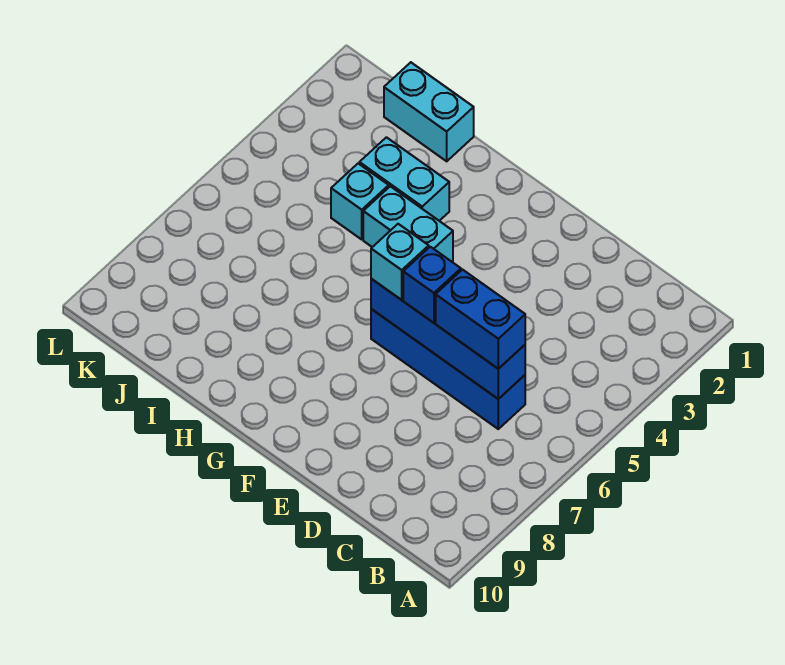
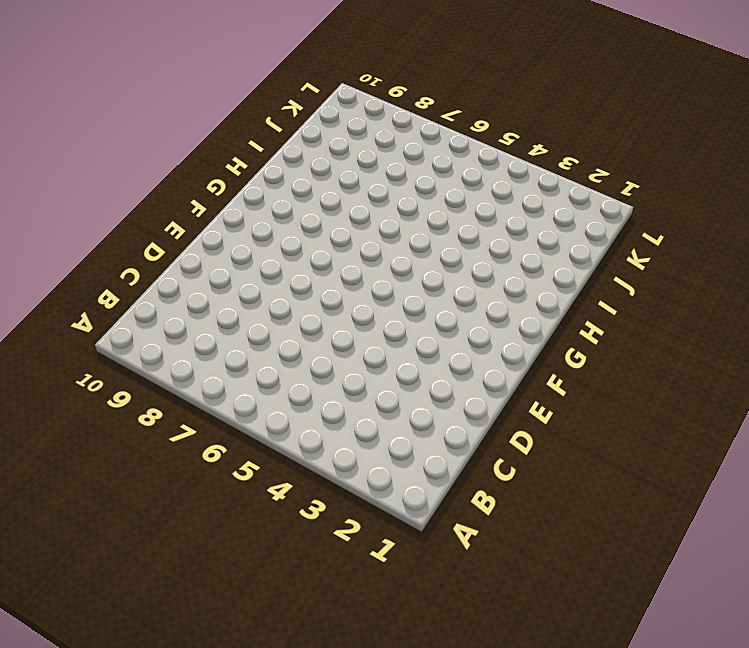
none -> blue 1x4 brick [371,309,525,429]
none -> cyan 1x2 brick [363,186,453,262]

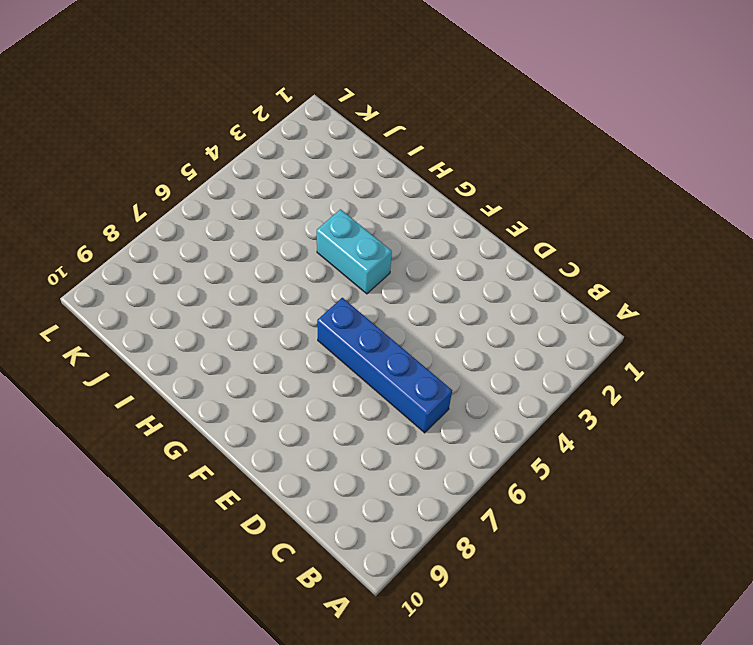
none -> cyan 1x2 brick [359,137,449,221]
none -> cyan 1x2 brick [384,62,474,161]

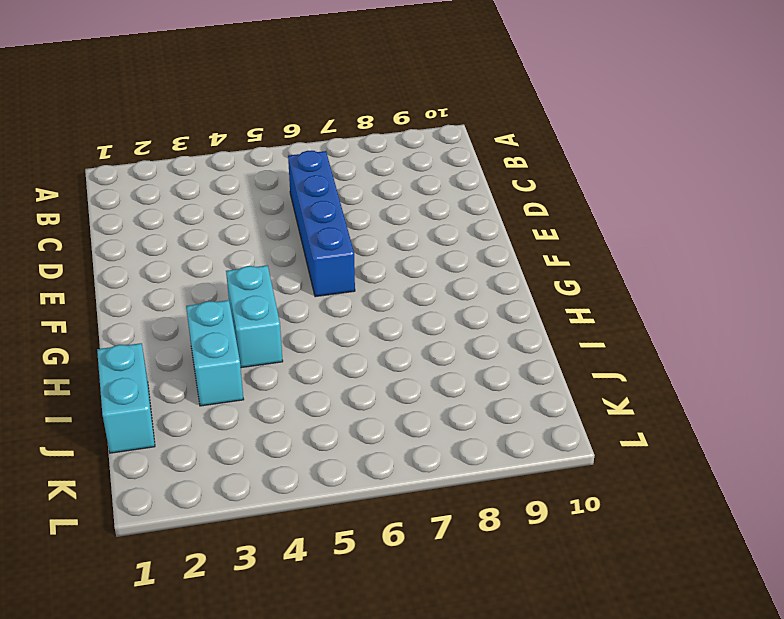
none -> cyan 1x1 brick [331,164,389,239]
none -> blue 1x4 brick [371,279,525,399]

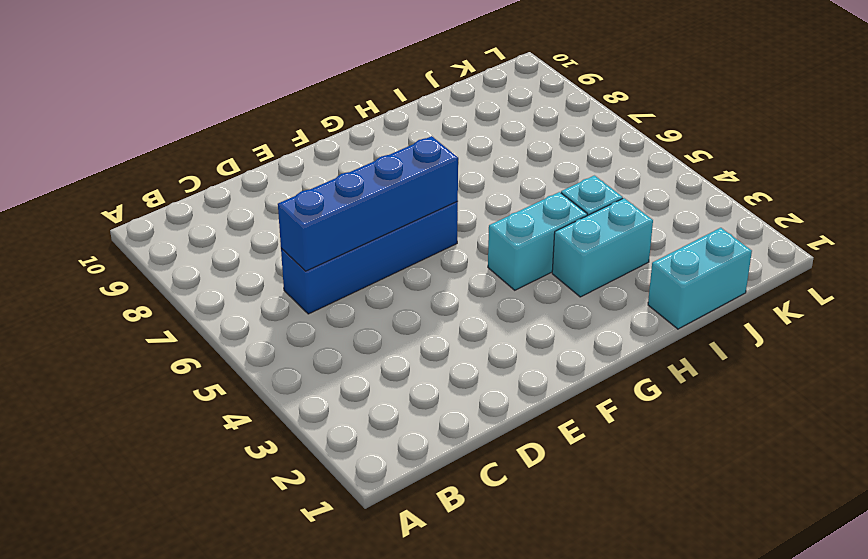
none -> blue 1x2 brick [436,270,525,369]
none -> blue 1x1 brick [403,247,461,323]

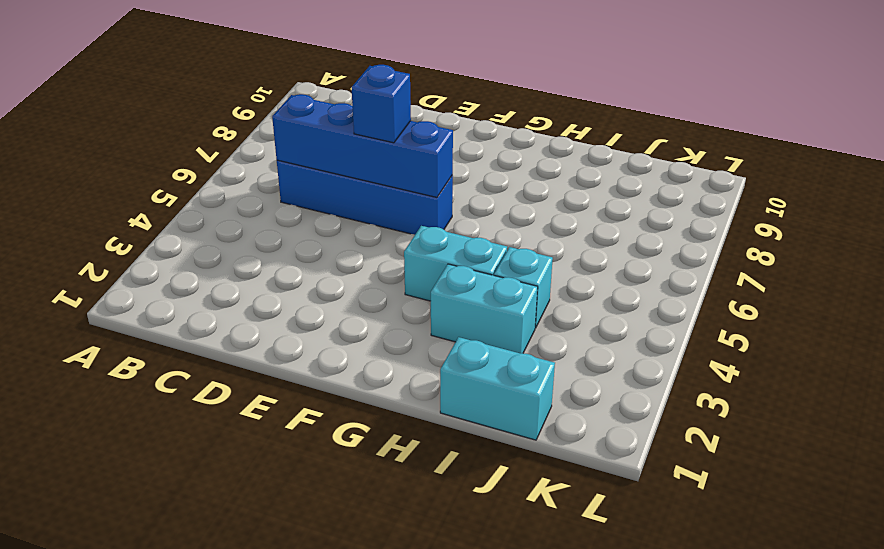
none -> blue 1x2 brick [436,270,525,369]
none -> cyan 1x1 brick [371,224,429,300]

